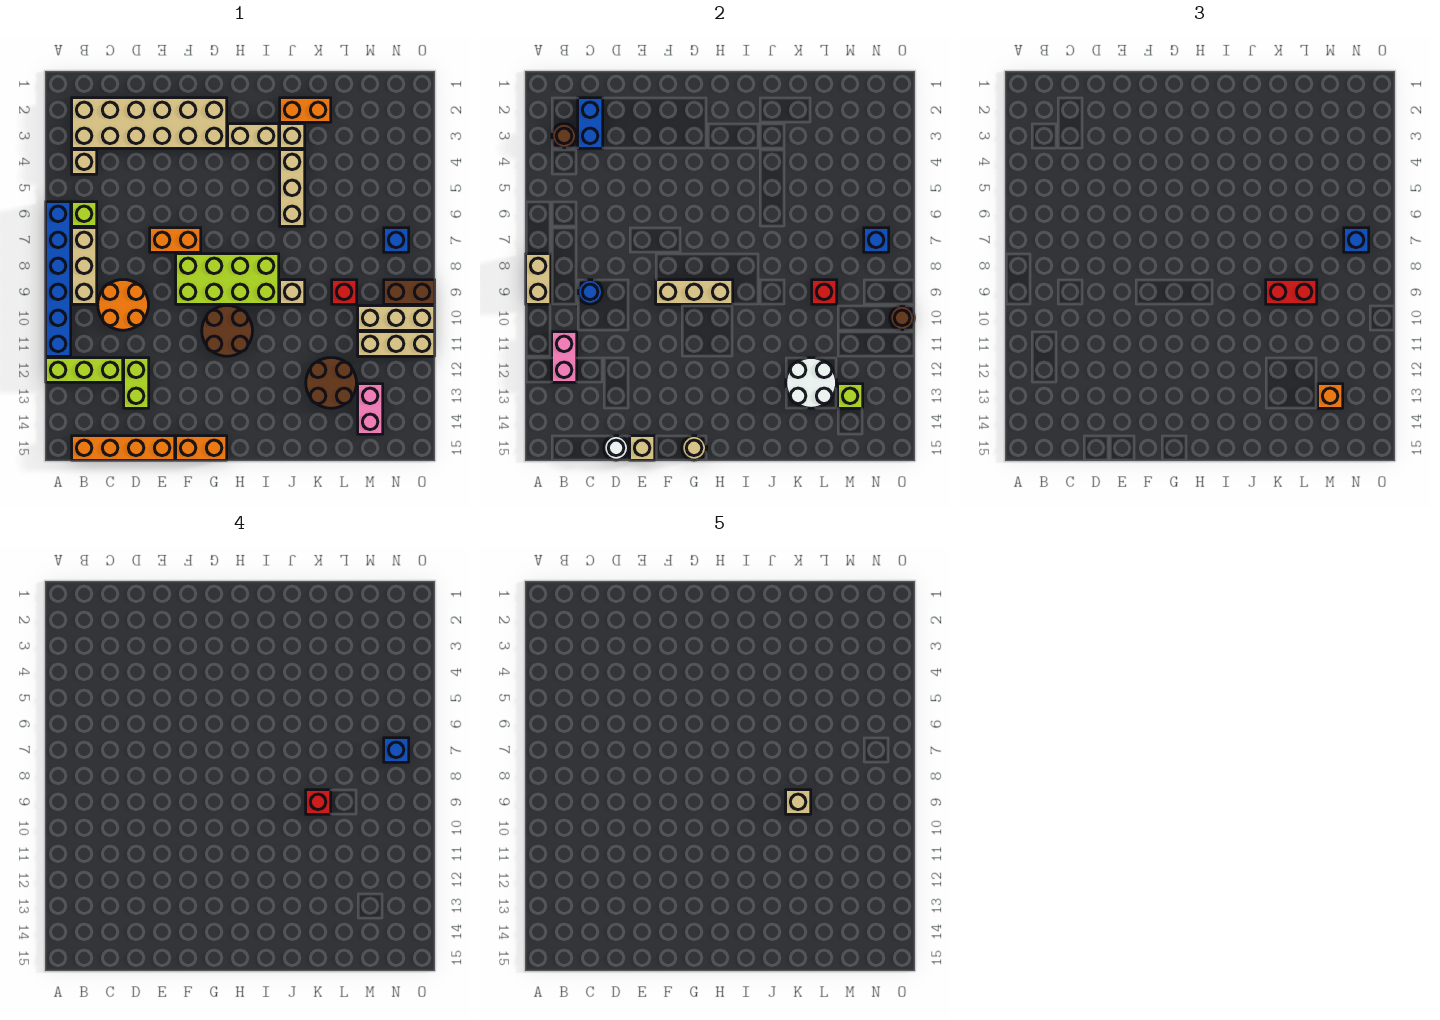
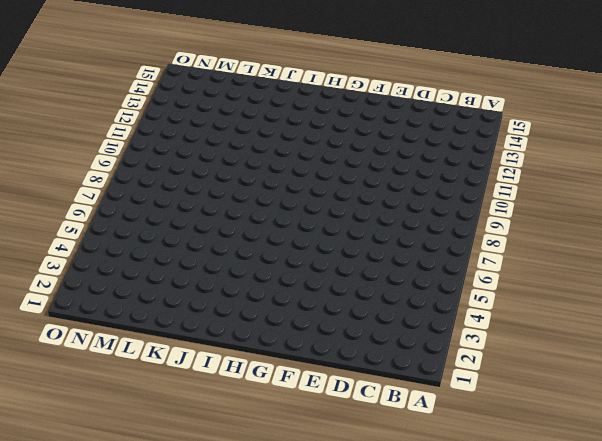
none -> blue 1x6 brick [46,202,71,356]
none -> lime 1x3 brick [46,358,123,382]
none -> tan 2x6 brick [72,98,227,148]
none -> tan 1x1 brick [72,150,97,174]

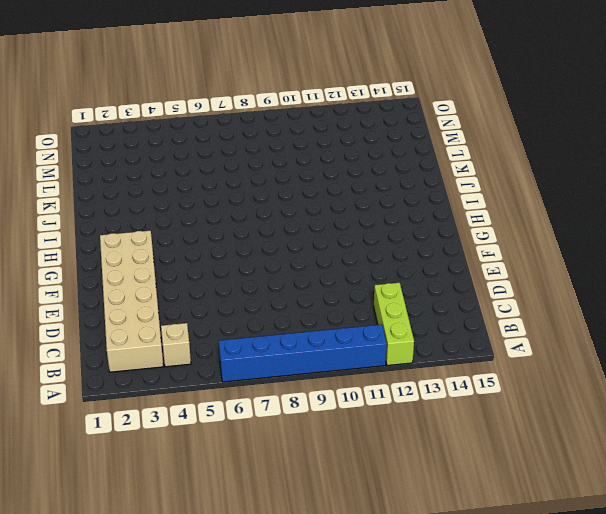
none -> lime 1x1 brick [72,202,97,226]
none -> tan 1x3 brick [72,228,97,304]
none -> orange 1x4 brick [72,436,175,460]
none -> orange 2x2 round brick [98,280,148,330]

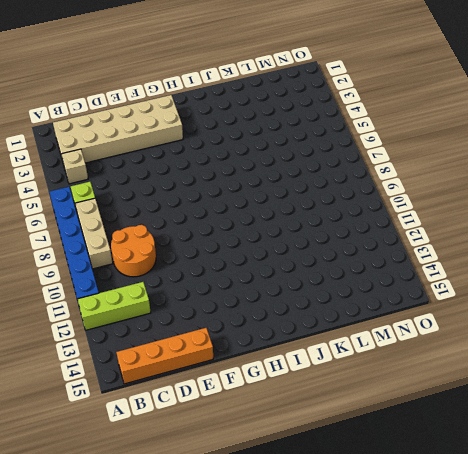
none -> lime 1x2 brick [124,358,149,408]
none -> orange 1x2 brick [150,228,201,252]
none -> lime 2x4 brick [176,254,279,304]
none -> orange 1x2 brick [176,436,227,460]

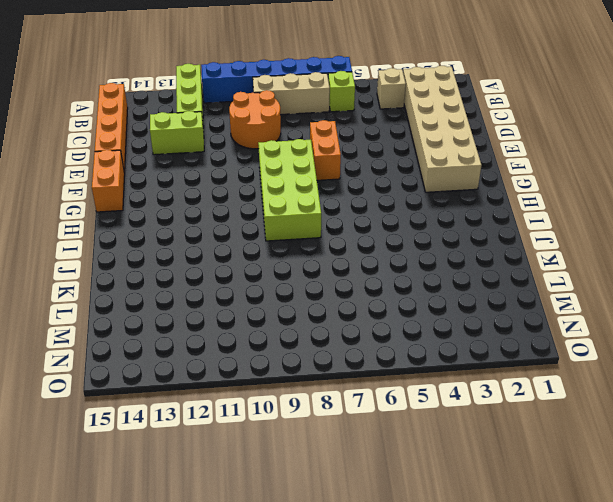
none -> brown 2x2 round brick [202,306,252,356]
none -> tan 1x2 brick [228,124,279,148]
none -> orange 1x2 brick [280,98,331,122]
none -> tan 1x1 brick [280,124,305,148]

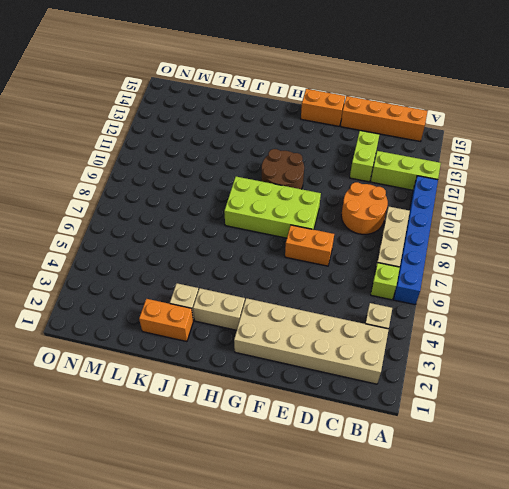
none -> tan 1x3 brick [280,150,305,226]
none -> tan 1x1 brick [280,280,305,304]
none -> brown 2x2 round brick [306,358,356,408]
none -> red 1x1 brick [332,280,357,304]

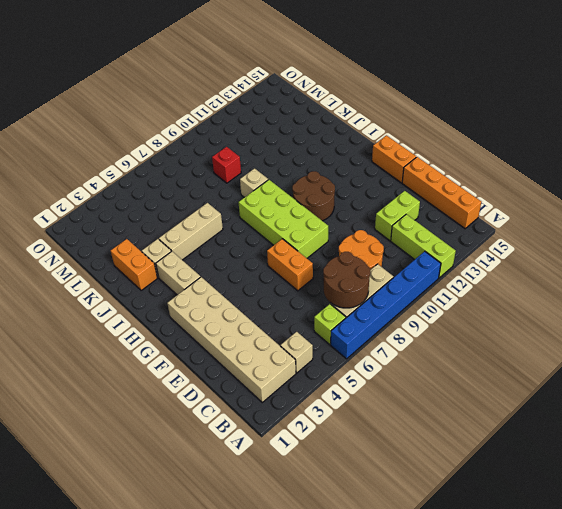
brown 2x2 round brick [323,252,370,308] -> brown 2x2 round brick moved to [306,358,356,408]
none -> tan 1x3 brick [358,306,435,330]
none -> tan 1x3 brick [358,332,435,356]
none -> pink 1x2 brick [358,384,383,434]
none -> blue 1x1 brick [384,228,409,252]

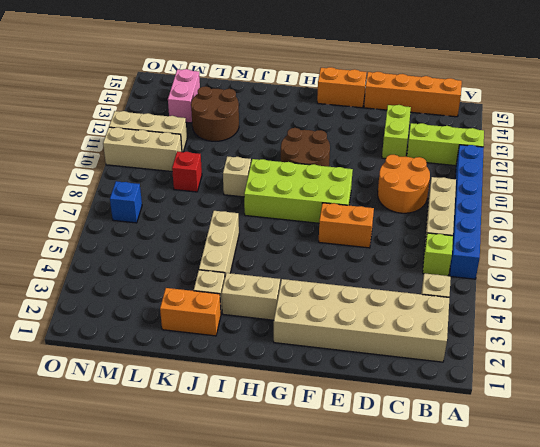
none -> brown 1x2 brick [384,280,435,304]
none -> tan 1x2 brick [526,254,551,304]
none -> brown 1x1 round brick [552,124,576,148]
none -> pink 1x2 brick [552,332,577,382]

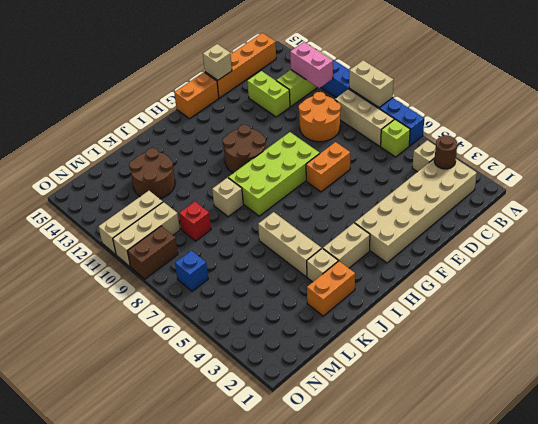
none -> pink 1x2 brick [358,384,383,434]
none -> blue 1x2 brick [578,98,603,148]
none -> blue 1x1 round brick [578,280,602,304]
none -> white 1x1 round brick [604,436,628,460]

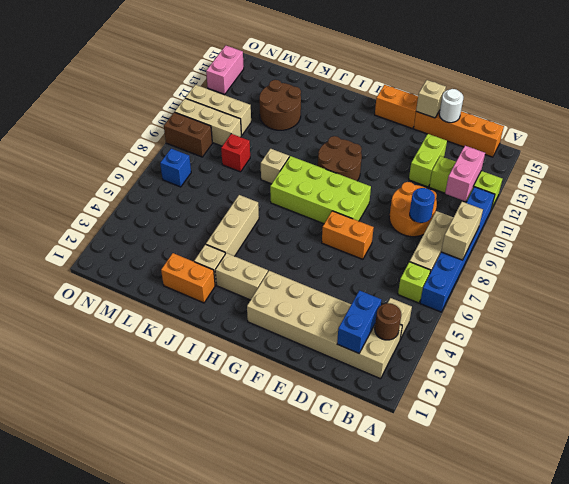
pink 1x2 brick [206,46,244,94] -> pink 1x2 brick moved to [358,384,383,434]
none -> tan 1x3 brick [656,280,733,304]
none -> tan 1x1 round brick [682,436,706,460]
none -> white 2x2 round brick [786,358,836,408]
none -> red 1x1 brick [812,280,837,304]

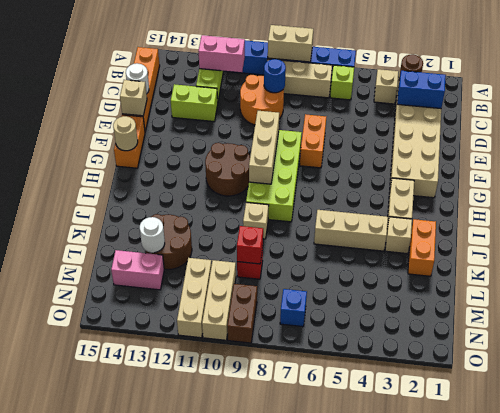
white 1x1 round brick [140,217,165,253] -> white 2x2 round brick [786,358,836,408]
none -> lime 1x1 brick [838,384,863,408]
none -> blue 1x1 brick [864,228,889,252]
none -> brown 1x1 round brick [890,306,914,330]
none -> red 1x2 brick [1266,280,1317,304]

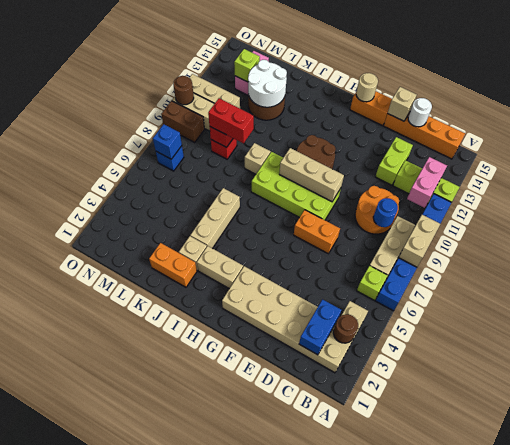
none -> orange 1x1 brick [1318,384,1343,408]
none -> blue 1x1 brick [1344,228,1369,252]
none -> red 1x1 brick [306,790,331,814]
none -> blue 1x1 brick [384,738,409,762]

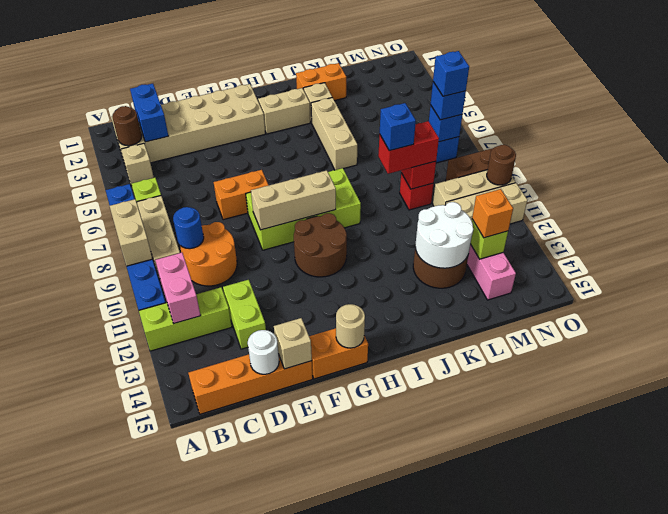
blue 1x1 brick [380,103,416,151] -> red 1x1 brick [306,790,331,814]
none -> tan 1x1 brick [280,280,305,304]
none -> tan 1x1 brick [786,790,811,814]

